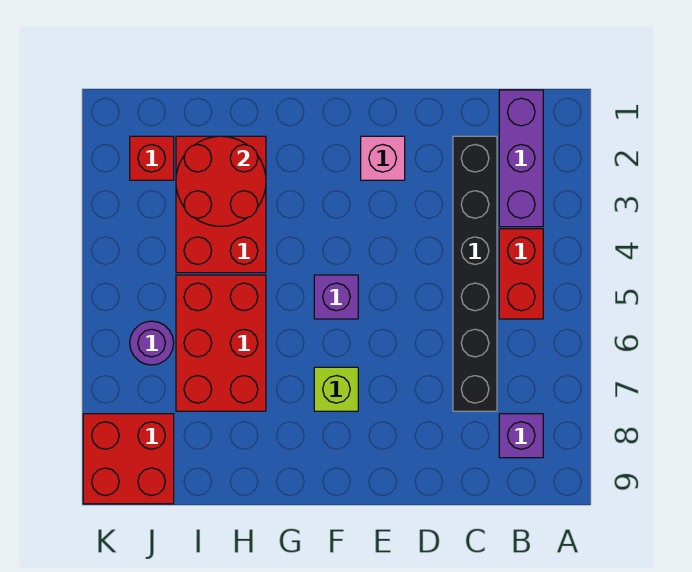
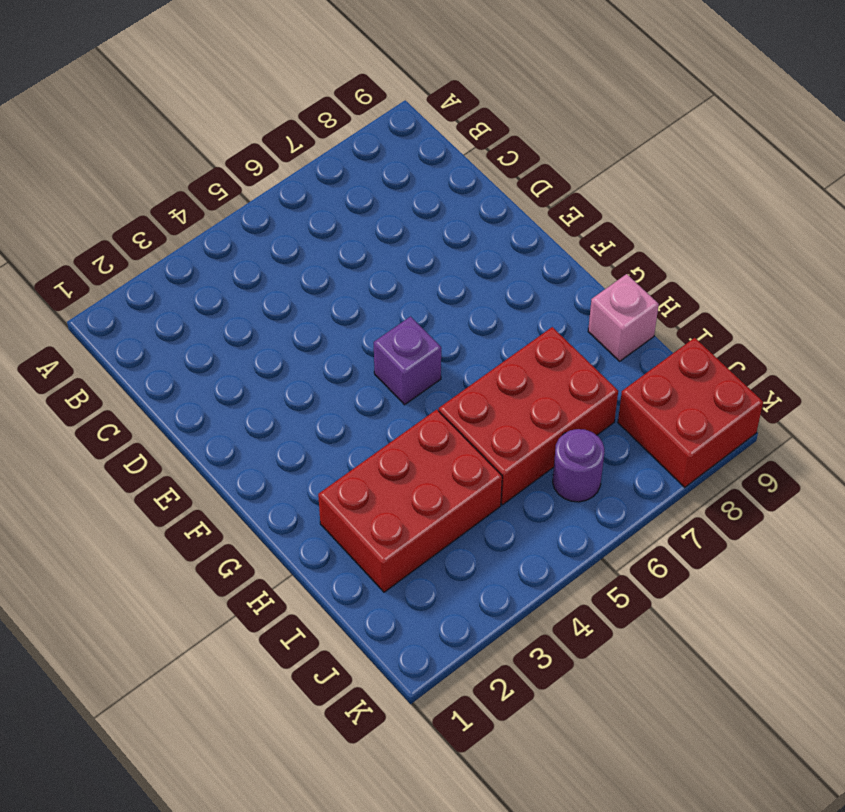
pink 1x1 brick [588,274,659,361] -> pink 1x1 brick moved to [361,136,405,180]
none -> purple 1x3 brick [499,90,543,227]
none -> red 1x2 brick [499,229,543,319]
none -> purple 1x1 brick [499,414,543,458]

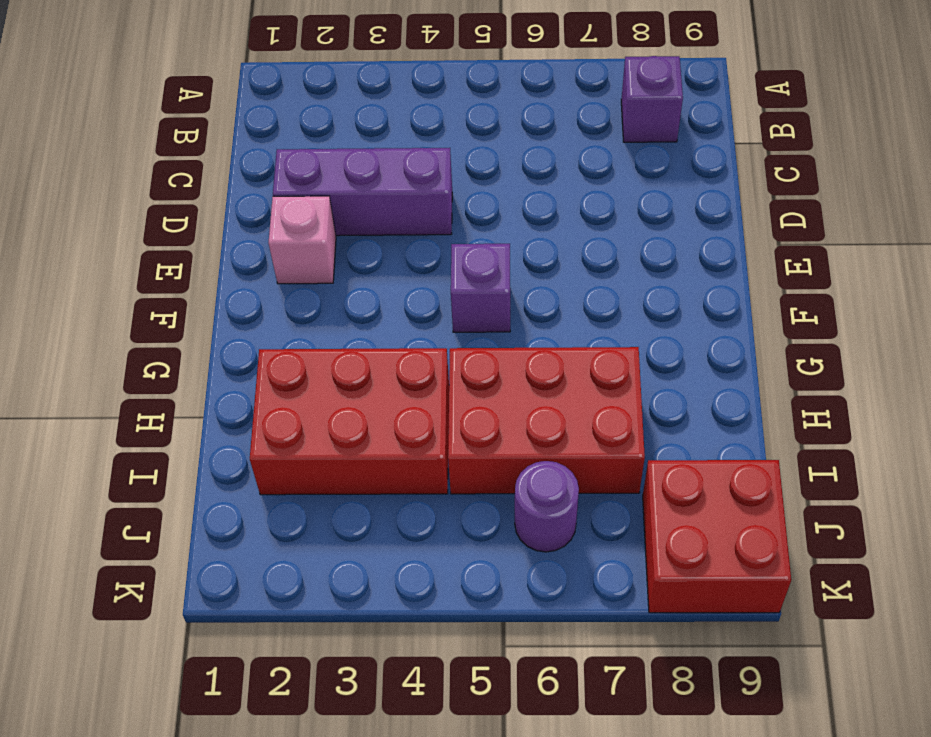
purple 1x3 brick [273,148,452,236] -> purple 1x3 brick moved to [499,90,543,227]
none -> red 1x2 brick [499,229,543,319]
none -> black 1x6 brick [453,136,497,411]
none -> lime 1x1 brick [314,367,358,411]

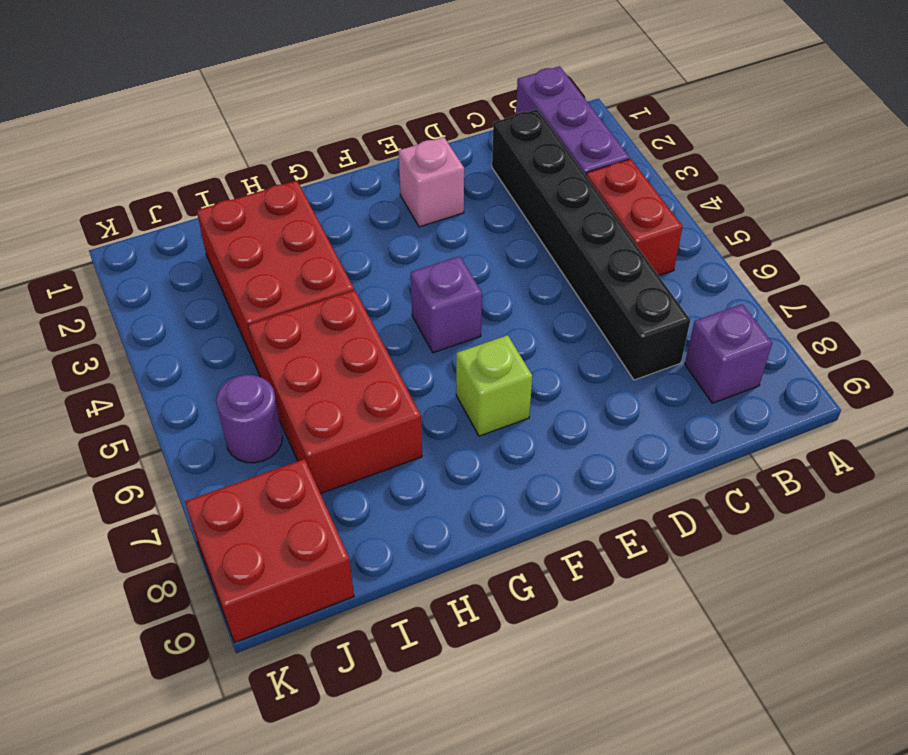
none -> red 1x1 brick [130,136,174,180]
none -> red 2x2 round brick [176,136,266,226]

